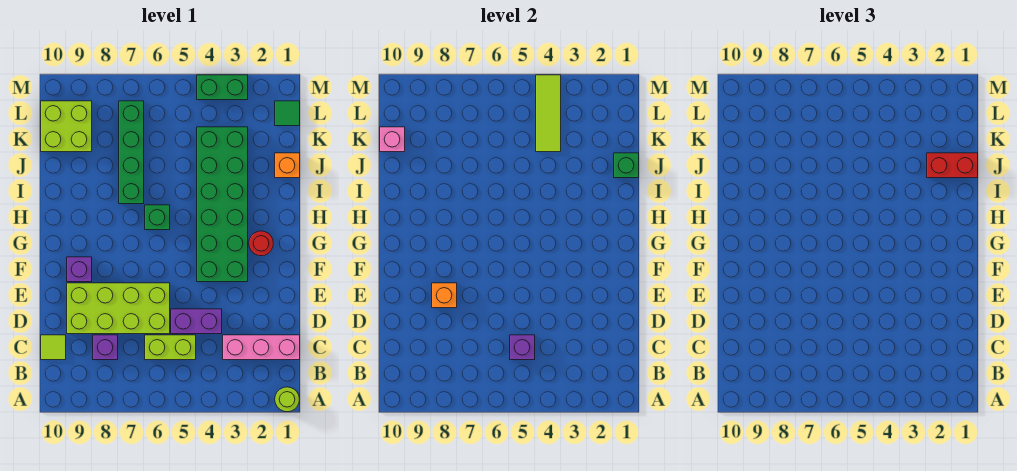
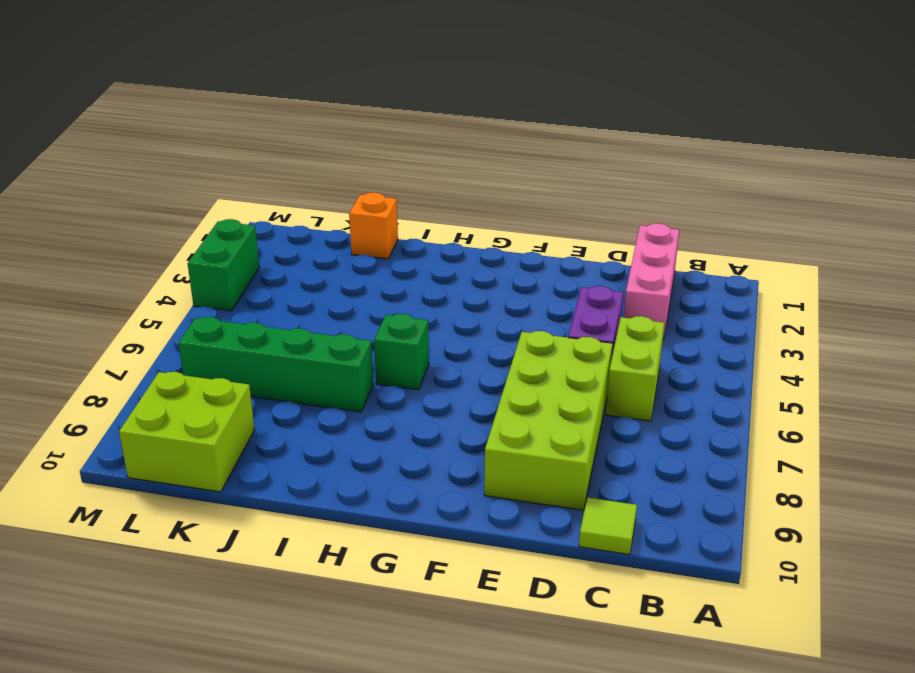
none -> lime 1x1 round brick [275,387,299,412]
none -> purple 1x1 brick [93,335,118,360]
none -> green 2x6 brick [197,127,248,282]

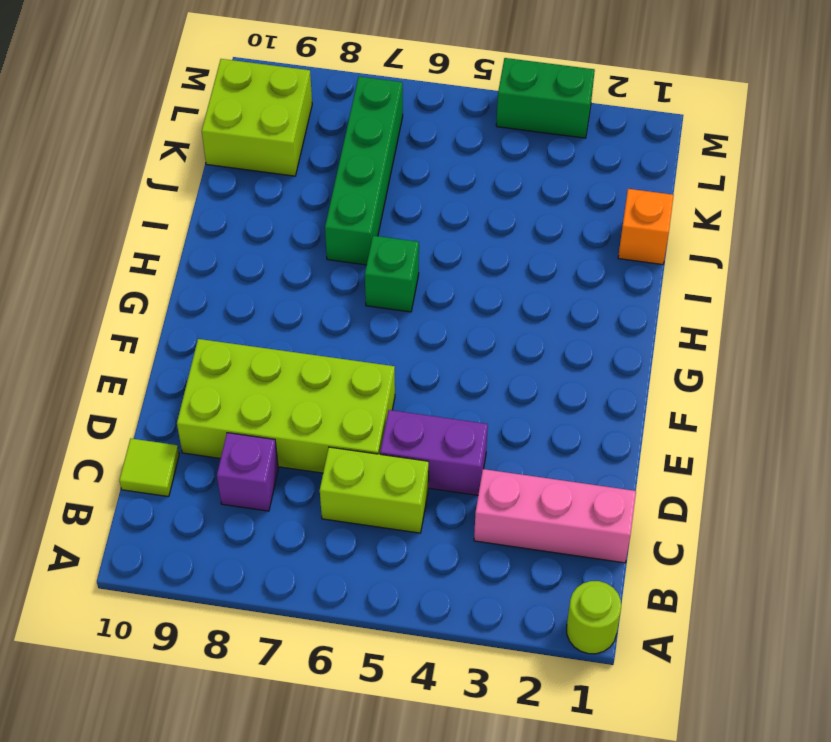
none -> green 2x6 brick [197,127,248,282]
none -> purple 1x1 brick [67,257,92,282]
none -> red 1x1 round brick [249,231,273,256]

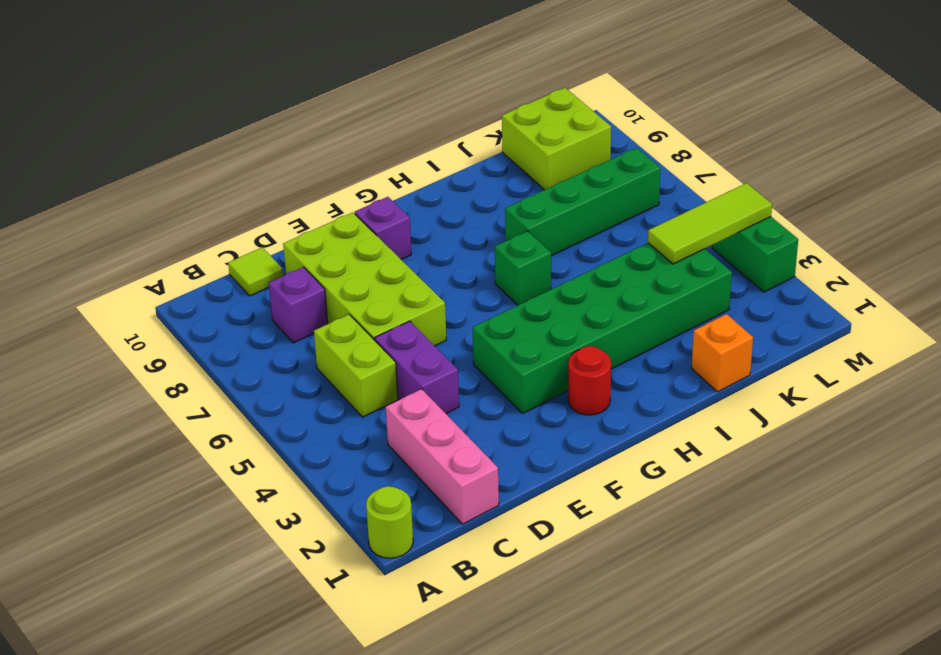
none -> green 1x1 tile [275,101,300,126]
none -> purple 1x1 brick [510,335,535,360]
none -> orange 1x1 brick [432,283,457,308]

